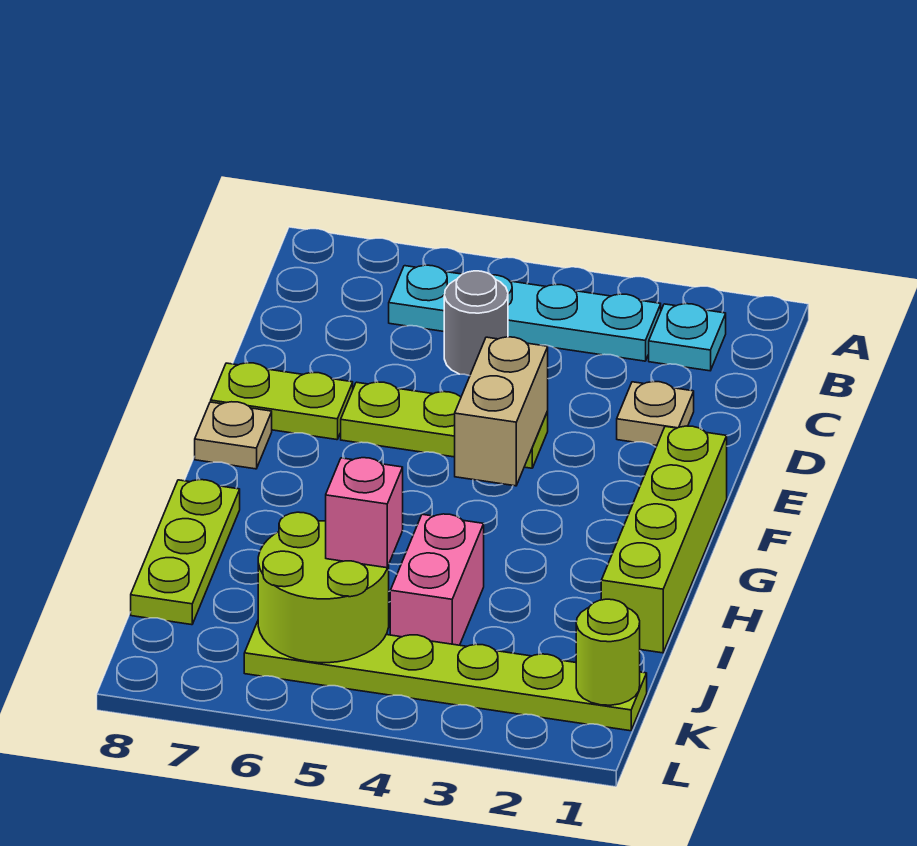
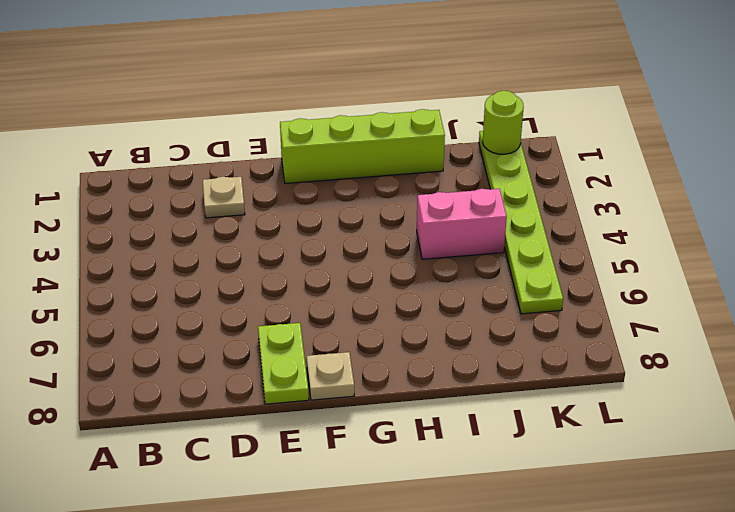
none -> cyan 1x1 plate [649,304,726,371]
none -> cyan 1x4 plate [389,265,661,361]
none -> grey 1x1 round brick [444,271,508,376]

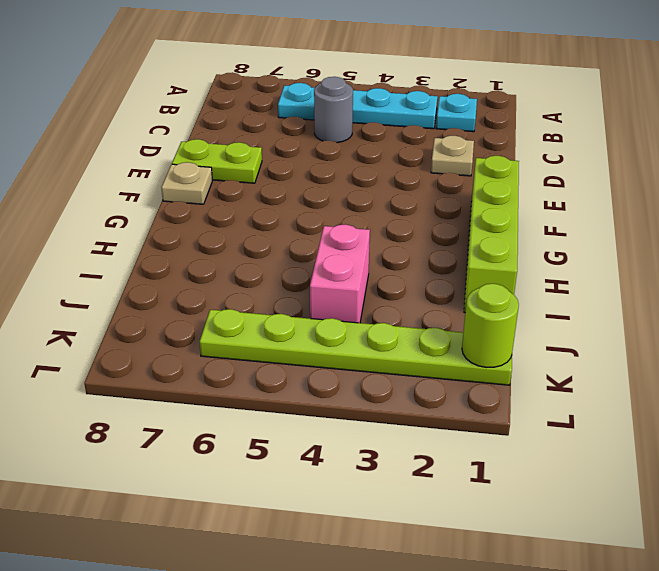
none -> lime 1x3 plate [341,382,548,468]
none -> lime 1x3 plate [131,480,240,625]
none -> tan 1x2 brick [455,337,548,486]

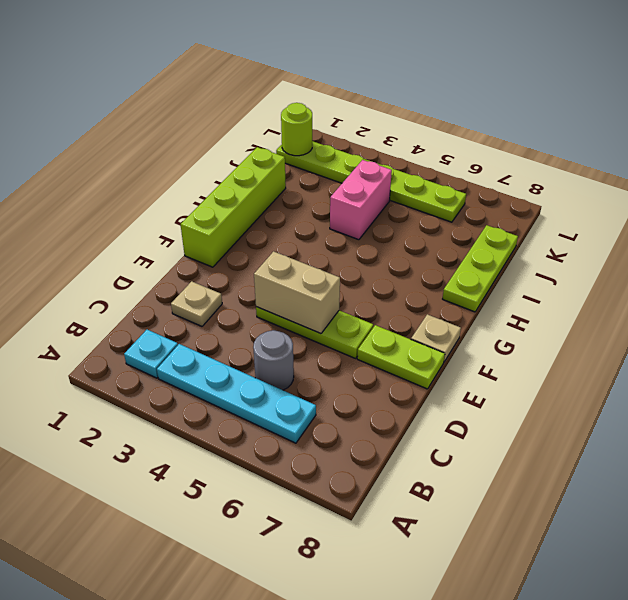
tan 1x2 brick [254,251,340,334] -> tan 1x2 brick turned to [455,337,548,486]
none -> lime 2x2 round brick [258,512,389,663]
none -> pink 1x1 brick [326,458,403,568]

